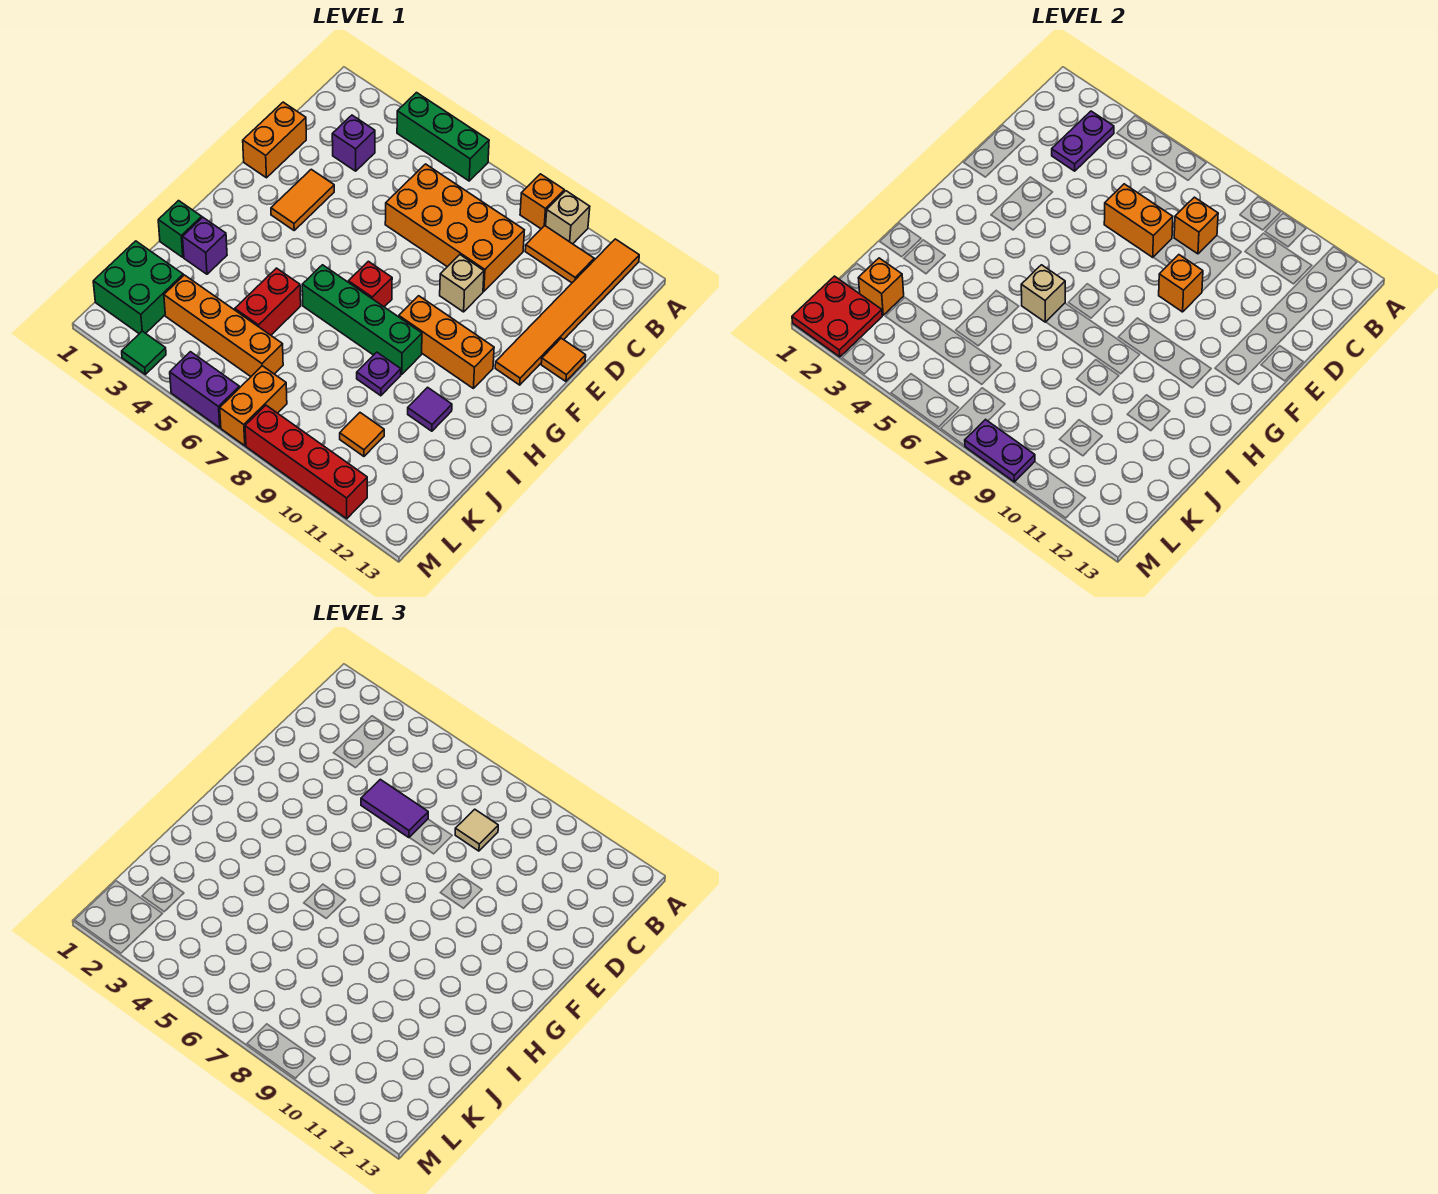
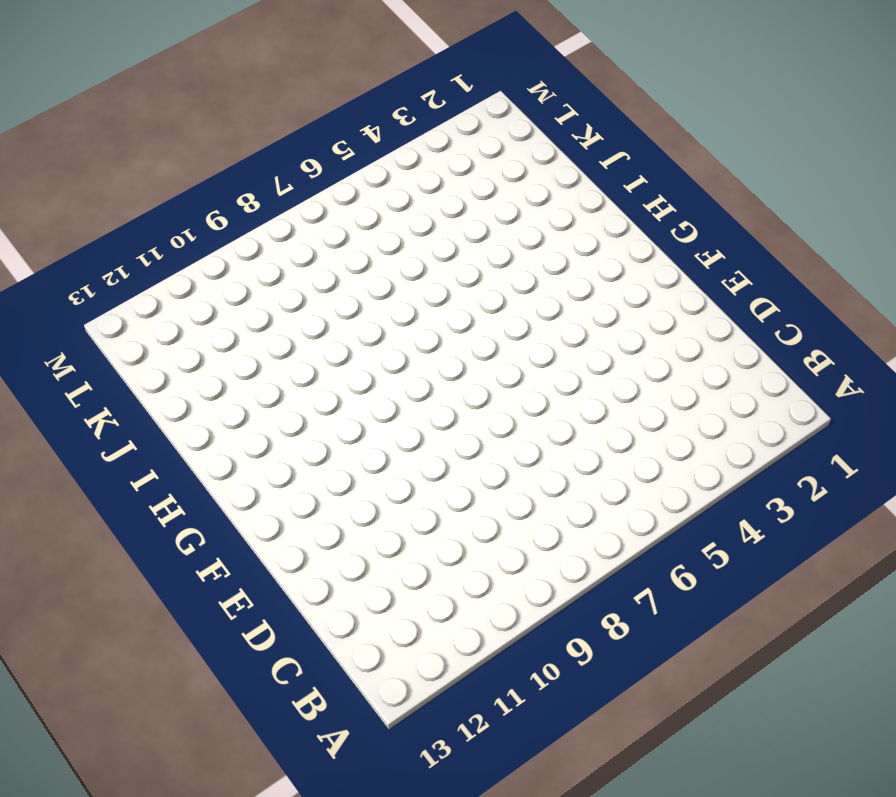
none -> green 1x3 brick [397,93,489,181]
none -> orange 1x1 brick [520,174,564,229]
none -> tan 1x1 brick [546,191,590,244]
none -> orange 1x6 tile [495,239,639,385]

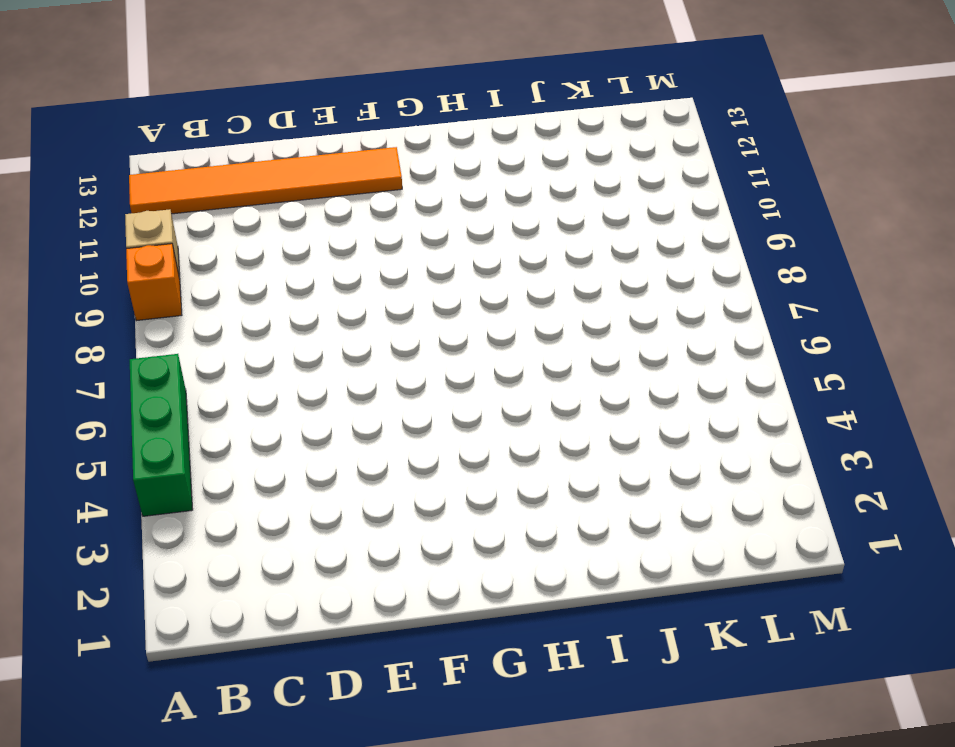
none -> orange 1x2 tile [525,226,594,283]
none -> purple 1x1 brick [332,115,375,171]
none -> orange 2x4 brick [385,164,524,291]
none -> orange 1x2 brick [243,102,306,178]

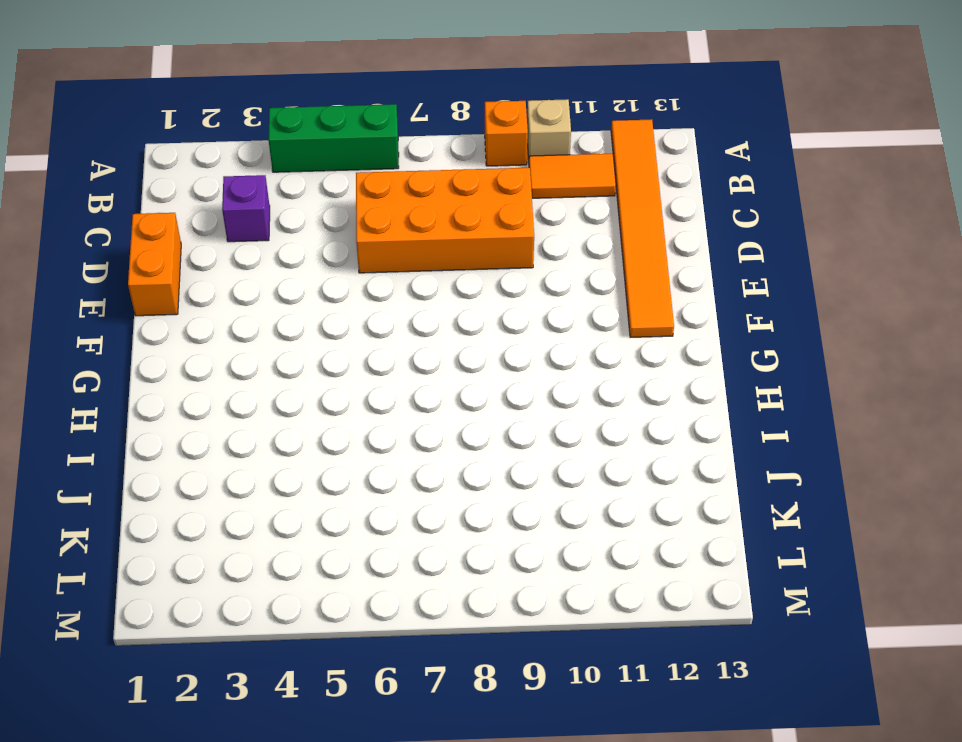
none -> orange 1x2 tile [271,169,334,230]
none -> tan 1x1 brick [440,255,484,312]
none -> orange 1x1 tile [541,338,586,381]
none -> red 1x1 brick [348,261,392,307]

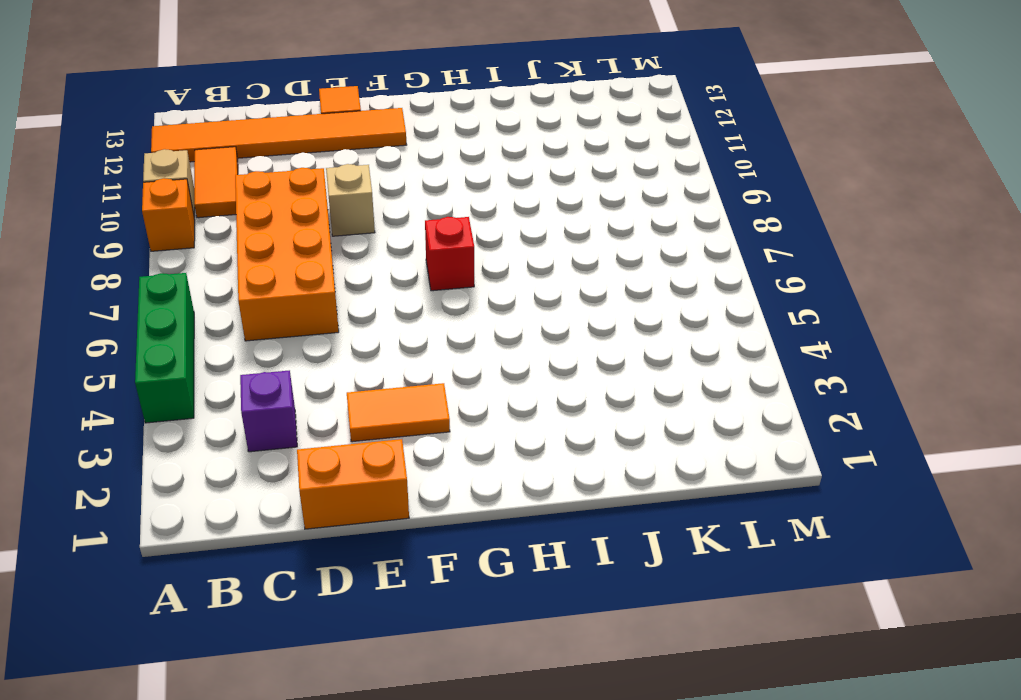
none -> orange 1x3 brick [399,296,494,389]
none -> green 1x4 brick [302,265,422,374]
none -> green 1x1 brick [158,201,202,257]
none -> purple 1x1 brick [183,217,227,274]

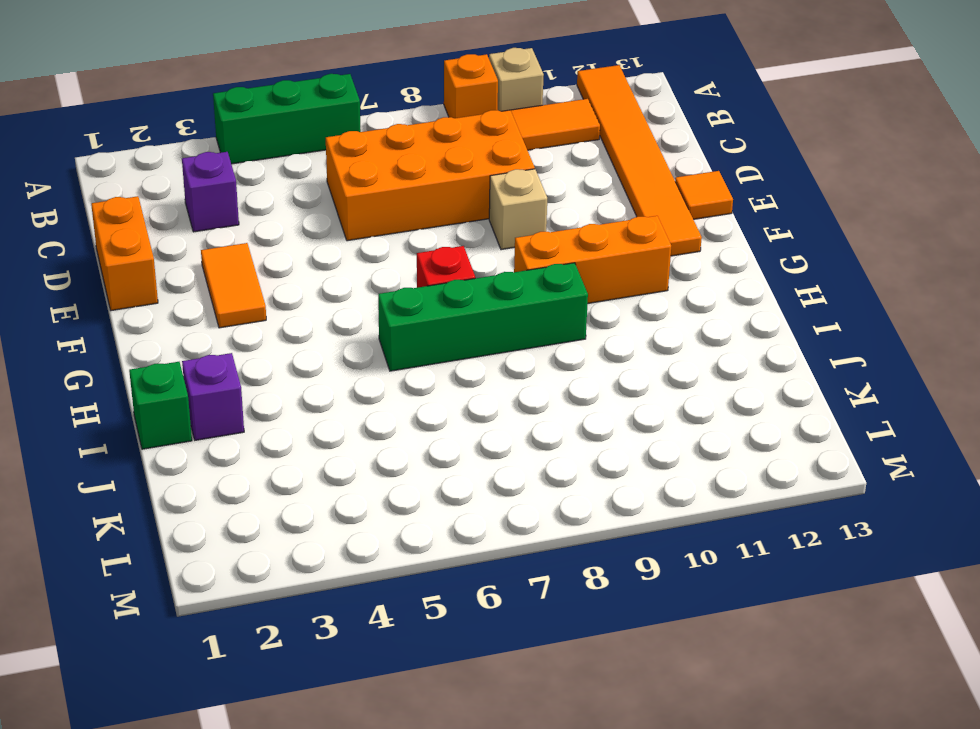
none -> red 1x2 brick [235,268,301,335]
none -> purple 1x1 plate [357,352,401,396]
none -> purple 1x1 tile [408,387,452,431]
none -> green 2x2 brick [93,241,183,334]

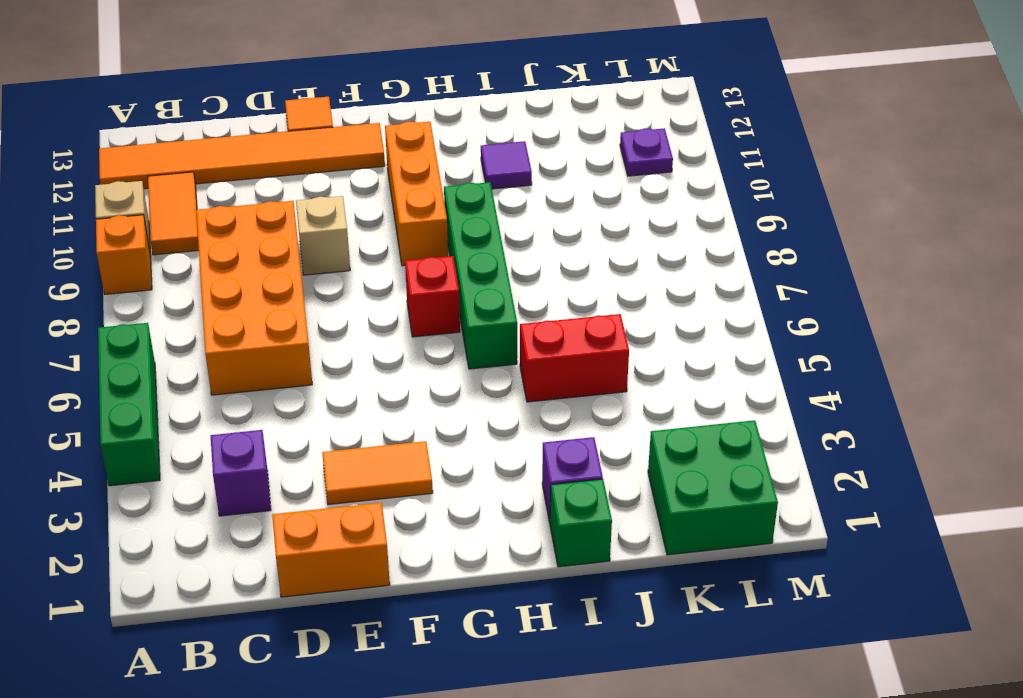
purple 1x1 plate [620,128,673,176] -> purple 1x1 plate moved to [357,352,401,396]
none -> orange 1x4 brick [164,275,283,377]
none -> orange 1x1 tile [340,413,384,456]
none -> orange 1x2 brick [220,366,287,446]
none -> green 1x1 tile [122,331,166,374]

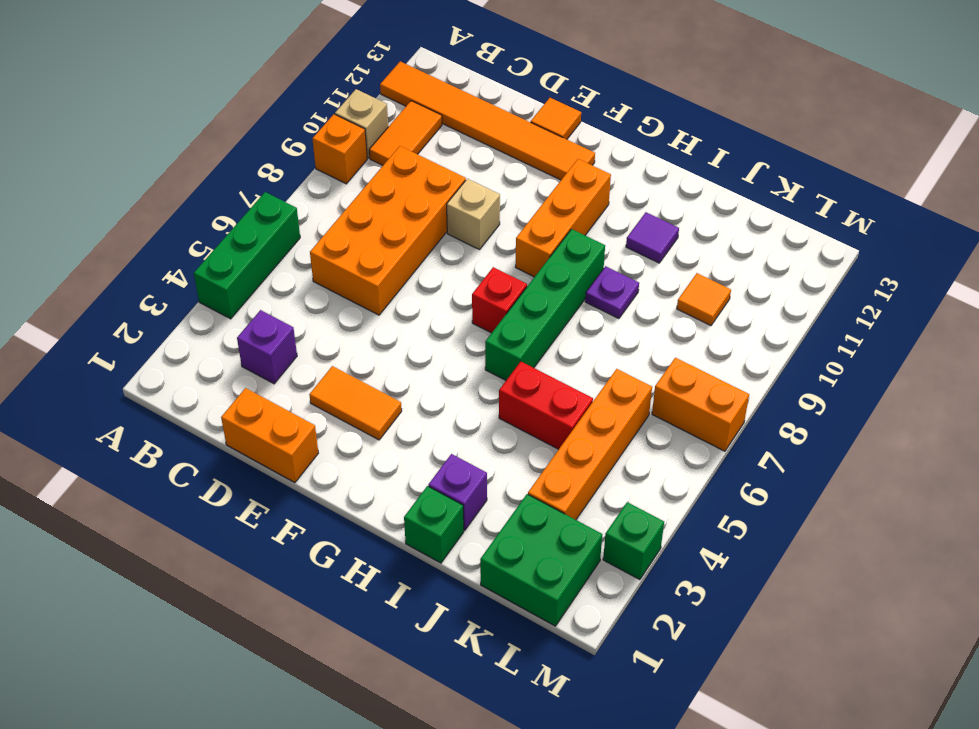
green 1x1 brick [603,502,664,580] -> green 1x1 tile [122,331,166,374]
none -> purple 1x2 brick [170,352,239,428]
none -> red 1x4 brick [245,405,367,519]
none -> purple 1x2 plate [1052,111,1114,171]
none -> orange 1x1 brick [1174,197,1218,254]

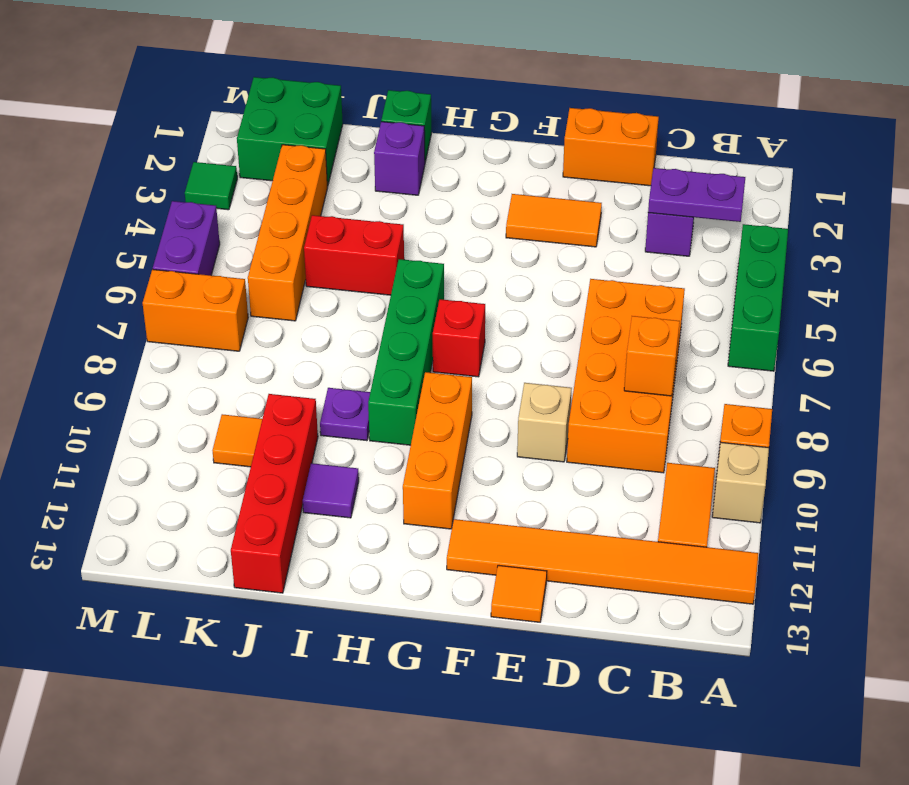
red 1x4 brick [231,394,318,593] -> red 1x4 brick moved to [245,405,367,519]
none -> orange 1x2 brick [1104,184,1173,257]
none -> orange 1x1 brick [1159,255,1203,312]
none -> tan 1x1 brick [1021,265,1065,322]
none -> orange 1x1 brick [858,258,904,315]

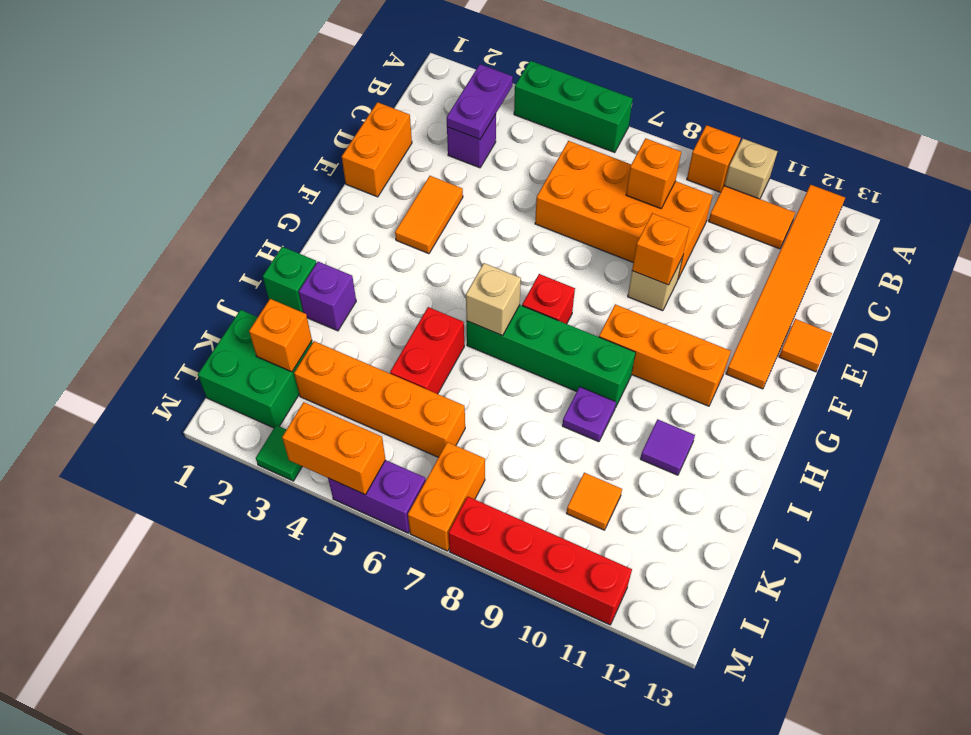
orange 1x2 brick [282,402,385,495] -> orange 1x2 brick moved to [1104,184,1173,257]
none -> red 2x2 plate [792,276,882,357]
none -> purple 1x2 plate [965,420,1035,482]
none -> tan 1x1 tile [455,809,498,851]
none -> purple 1x2 tile [361,779,428,838]

